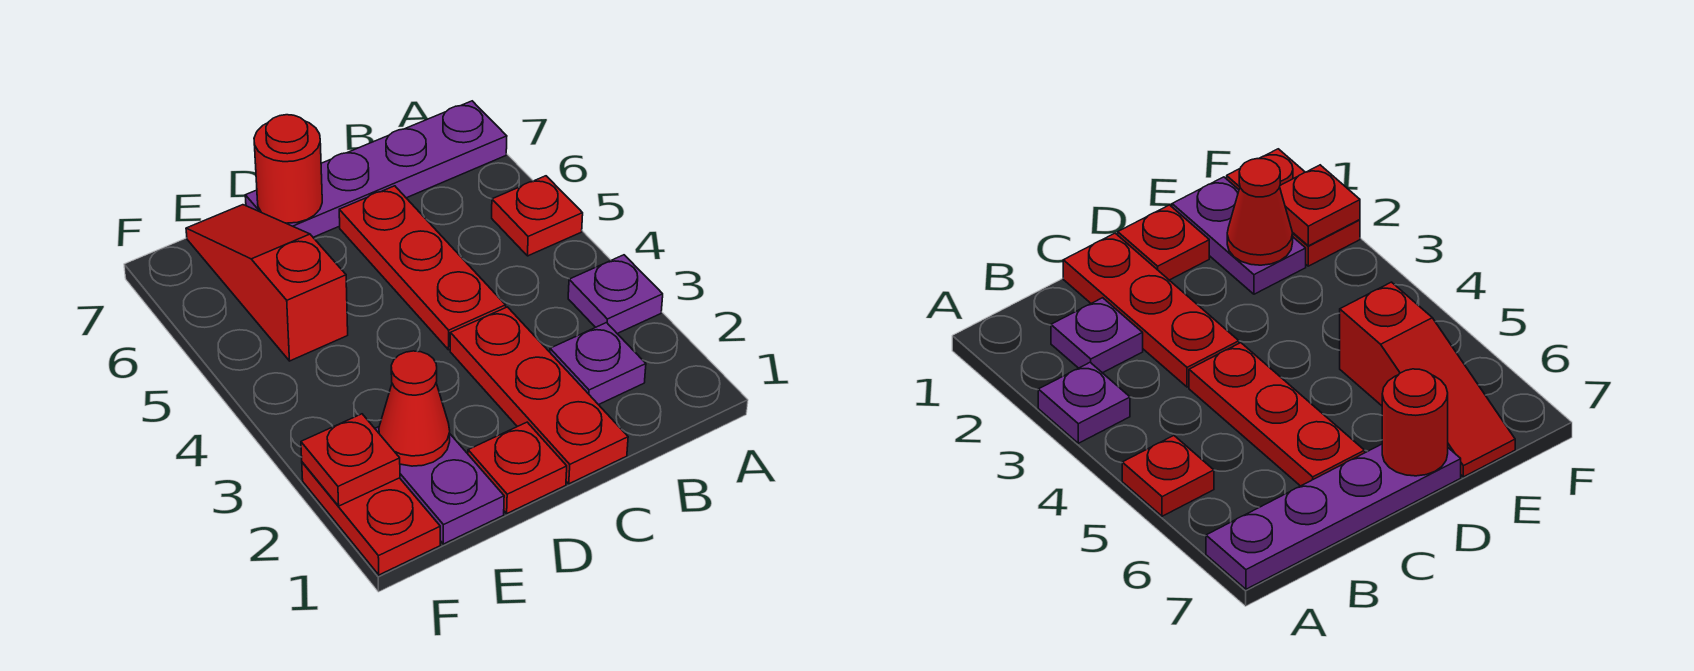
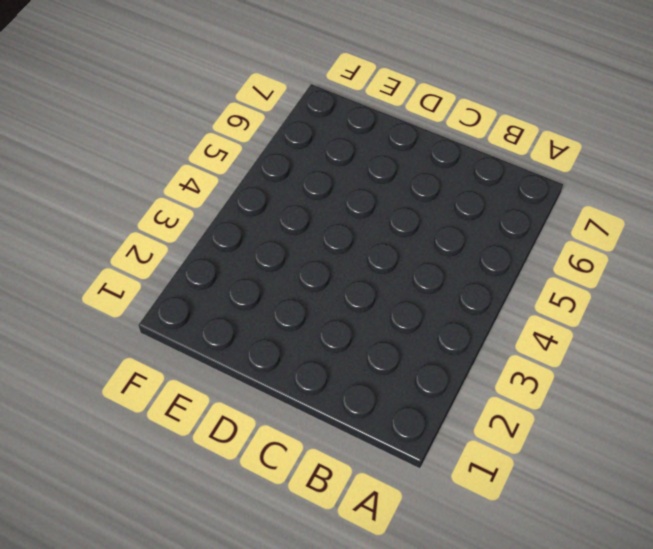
none -> purple 1x1 plate [568,255,663,334]
none -> red 1x1 plate [492,176,583,256]
none -> purple 1x4 plate [245,101,507,237]

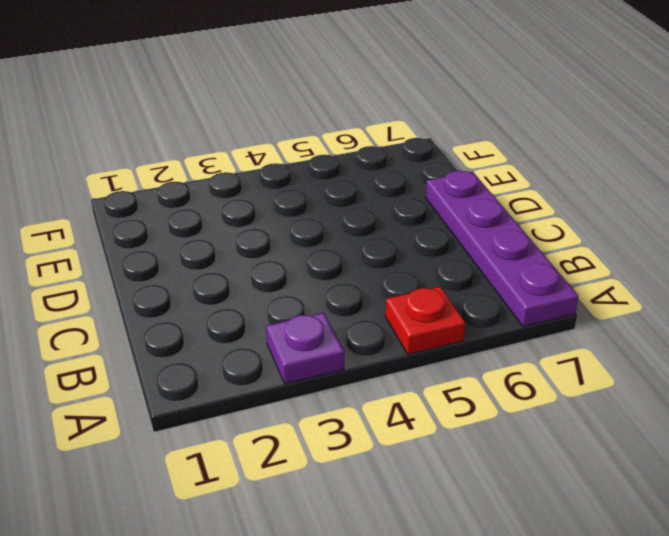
none -> purple 1x1 plate [550,323,646,405]
none -> red 1x3 plate [450,307,628,484]
none -> red 1x3 plate [339,186,506,350]

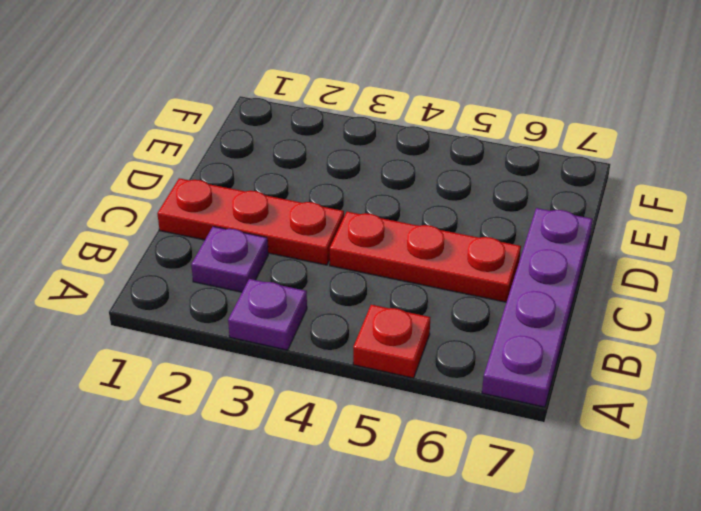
none -> red 1x1 plate [468,422,567,513]
none -> purple 1x2 plate [375,427,504,544]
none -> red 1x3 slope [186,205,348,361]

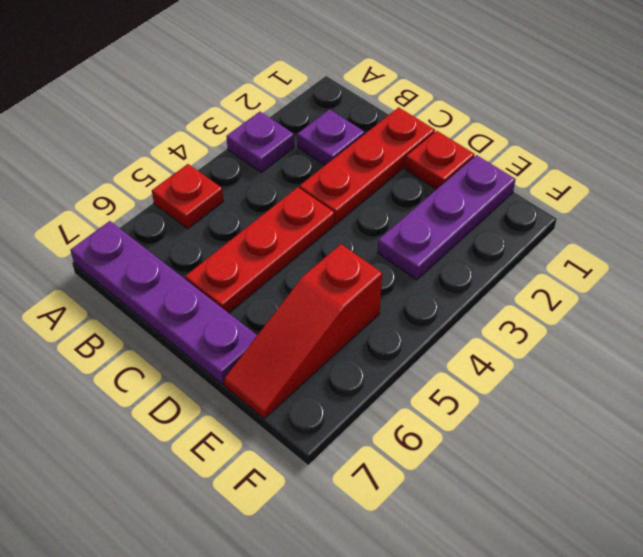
purple 1x3 plate [378,155,516,280] -> purple 1x2 plate [375,427,504,544]
none -> red 1x2 plate [302,462,440,575]
none -> red 1x1 round brick [254,115,322,223]
none -> red 1x1 cone [379,351,450,466]

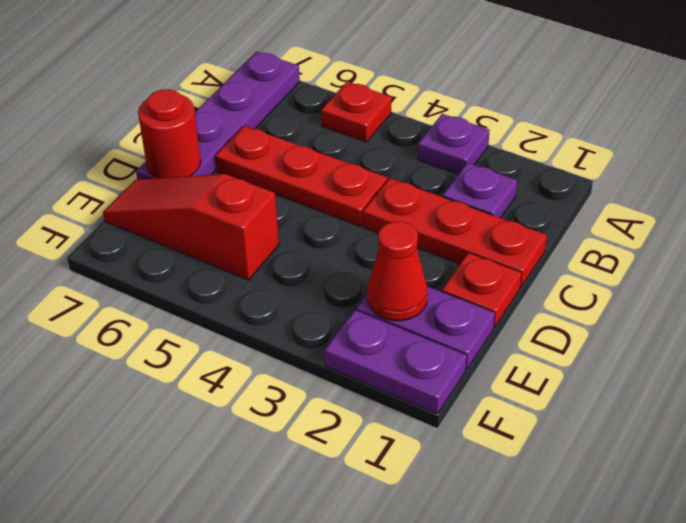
purple 1x2 plate [324,310,467,414] -> red 1x2 plate [302,462,440,575]
none -> red 1x1 plate [301,414,400,506]

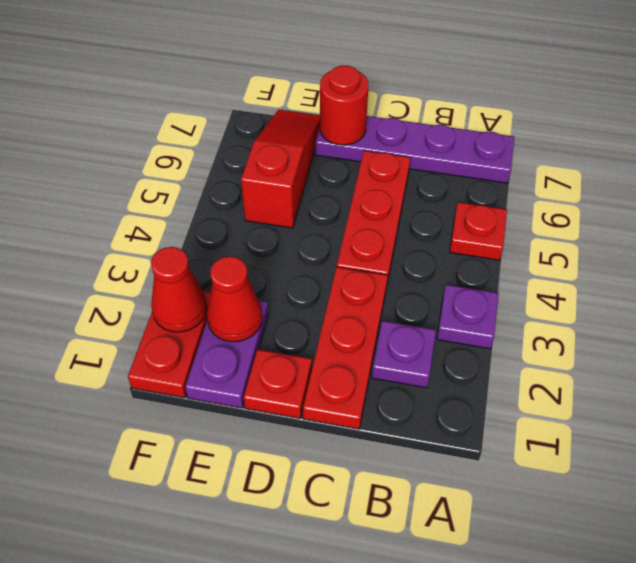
red 1x1 cone [151,247,207,332] -> red 1x1 plate [301,414,400,506]

